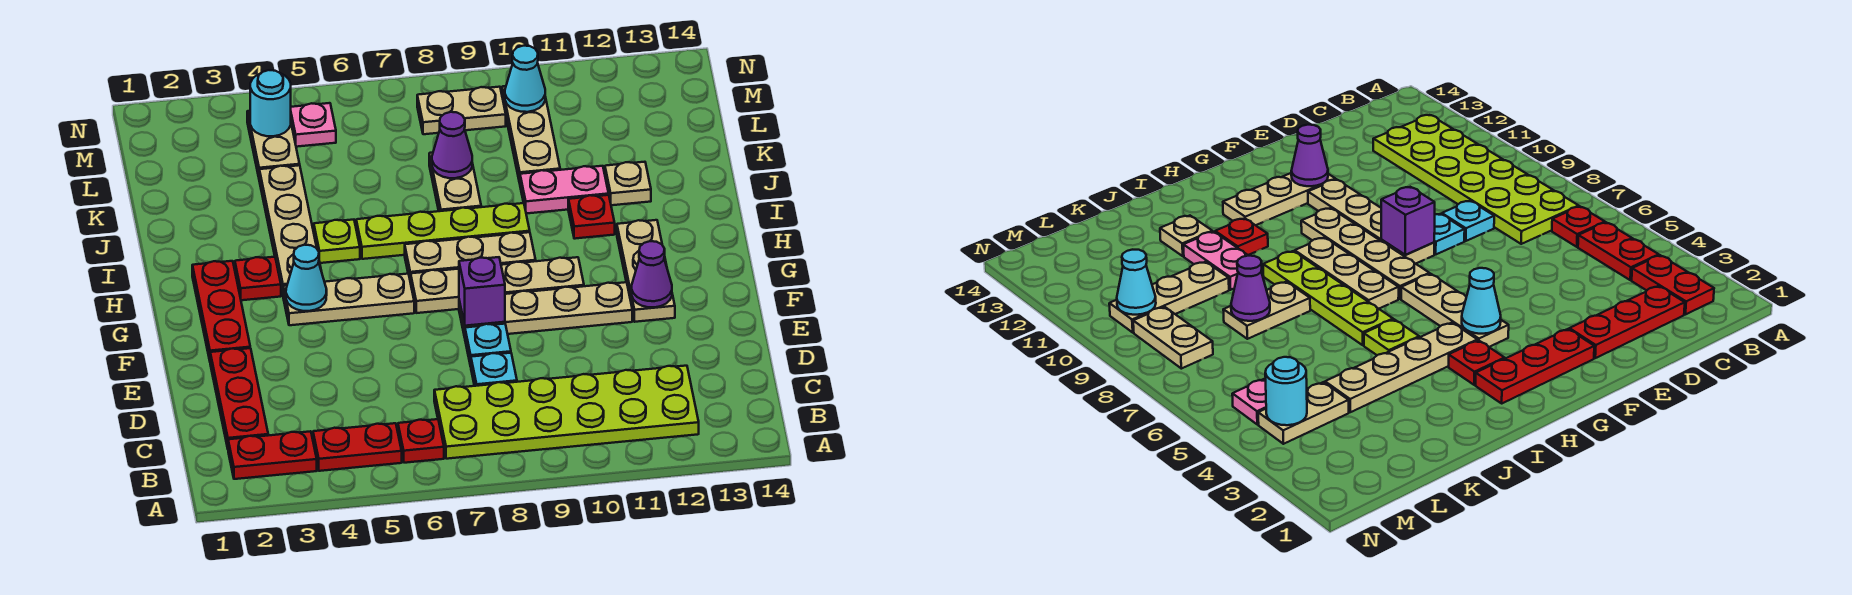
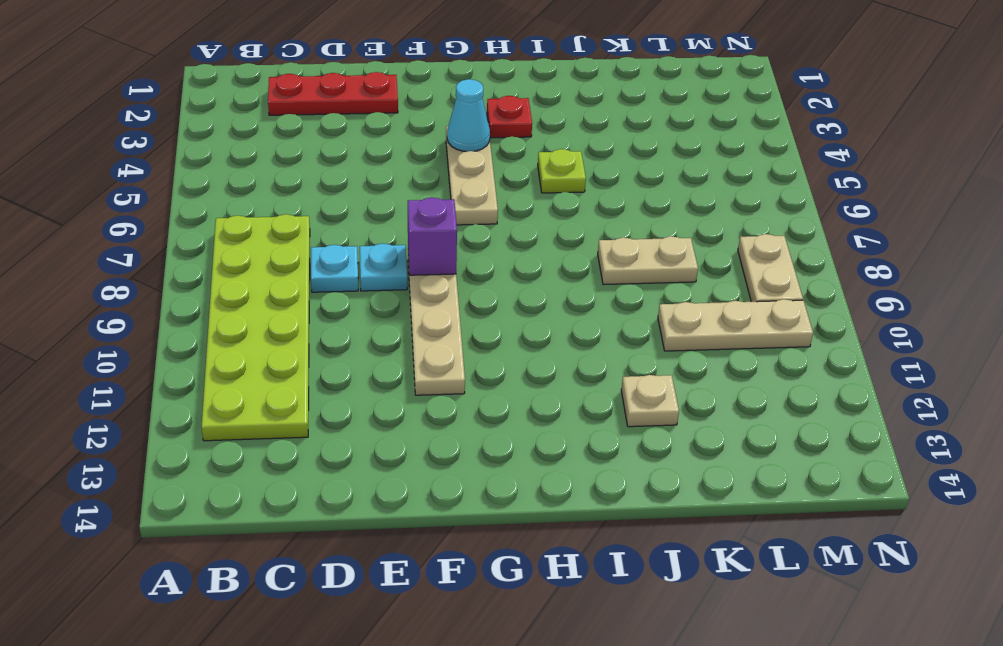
none -> red 1x2 plate [228,431,317,479]
none -> red 1x2 plate [313,423,402,471]
none -> red 1x1 plate [398,419,444,463]
none -> red 1x3 plate [192,261,250,360]

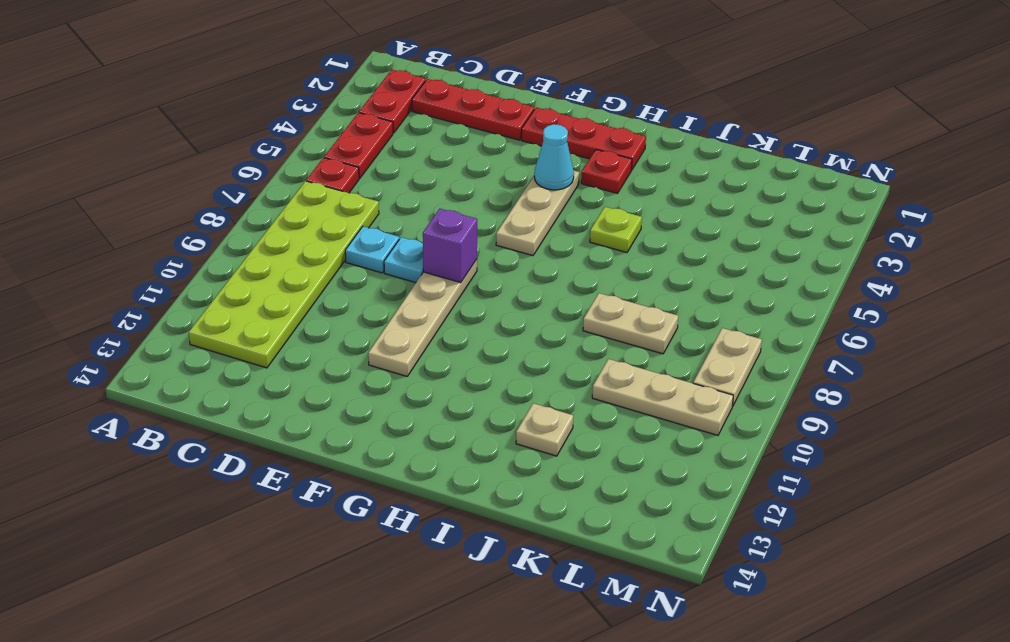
none -> tan 1x3 plate [617,220,675,322]
none -> tan 1x4 plate [411,257,584,313]
none -> tan 1x4 plate [259,165,321,294]
none -> tan 1x3 plate [405,232,536,283]

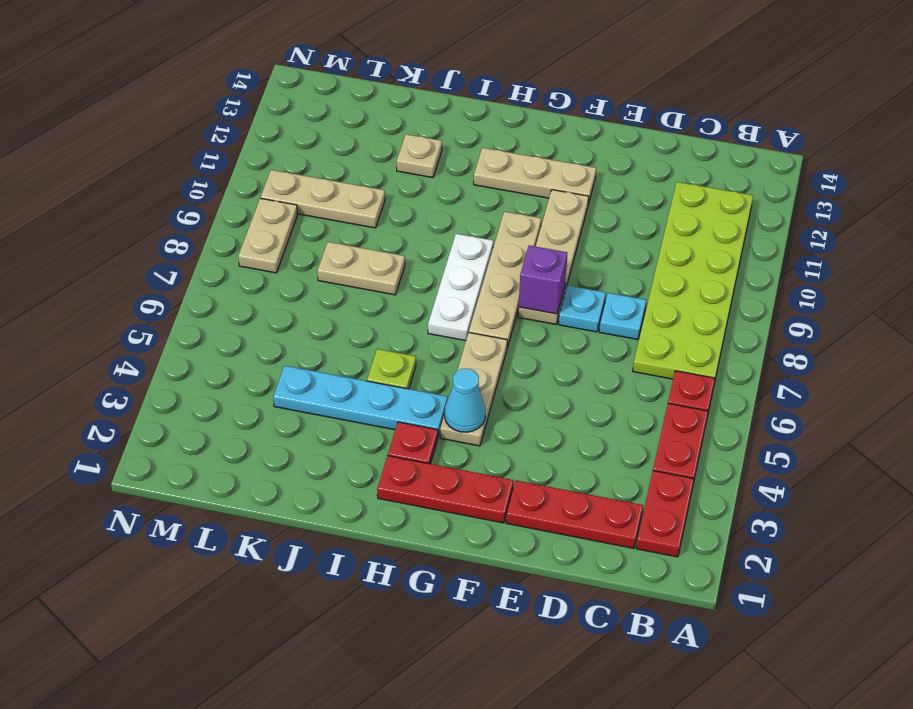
cyan 1x4 plate [273,366,448,437] -> tan 1x4 plate [259,165,321,294]
white 1x3 plate [428,234,493,341] -> tan 1x3 plate [405,232,536,283]
none -> lime 1x4 plate [356,203,530,259]
none -> red 1x1 plate [568,195,615,239]
none -> pink 1x2 plate [520,166,609,214]
none -> tan 1x2 plate [247,111,300,177]

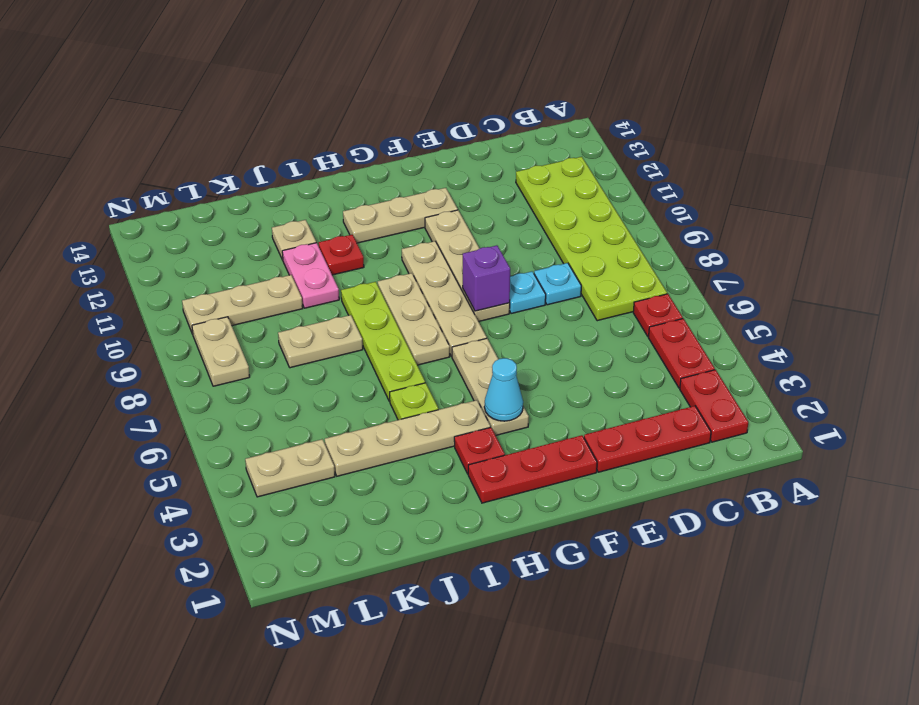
none -> pink 1x1 plate [291,103,336,147]
none -> purple 1x1 cone [632,241,672,307]
none -> purple 1x1 cone [432,112,472,178]
none -> cyan 1x1 round brick [250,70,291,136]

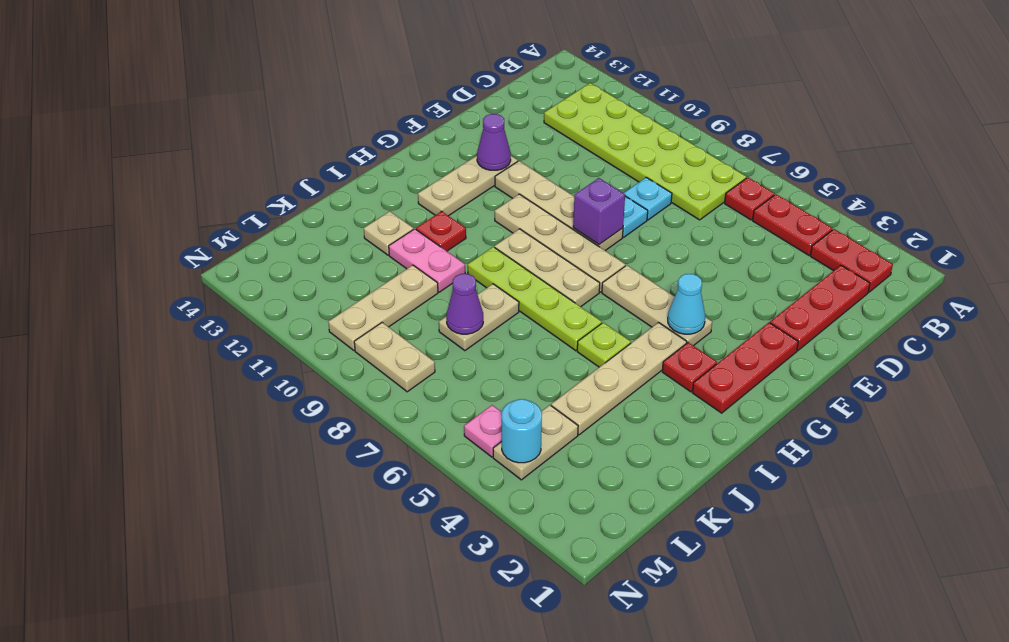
none -> cyan 1x1 cone [505,46,545,112]

